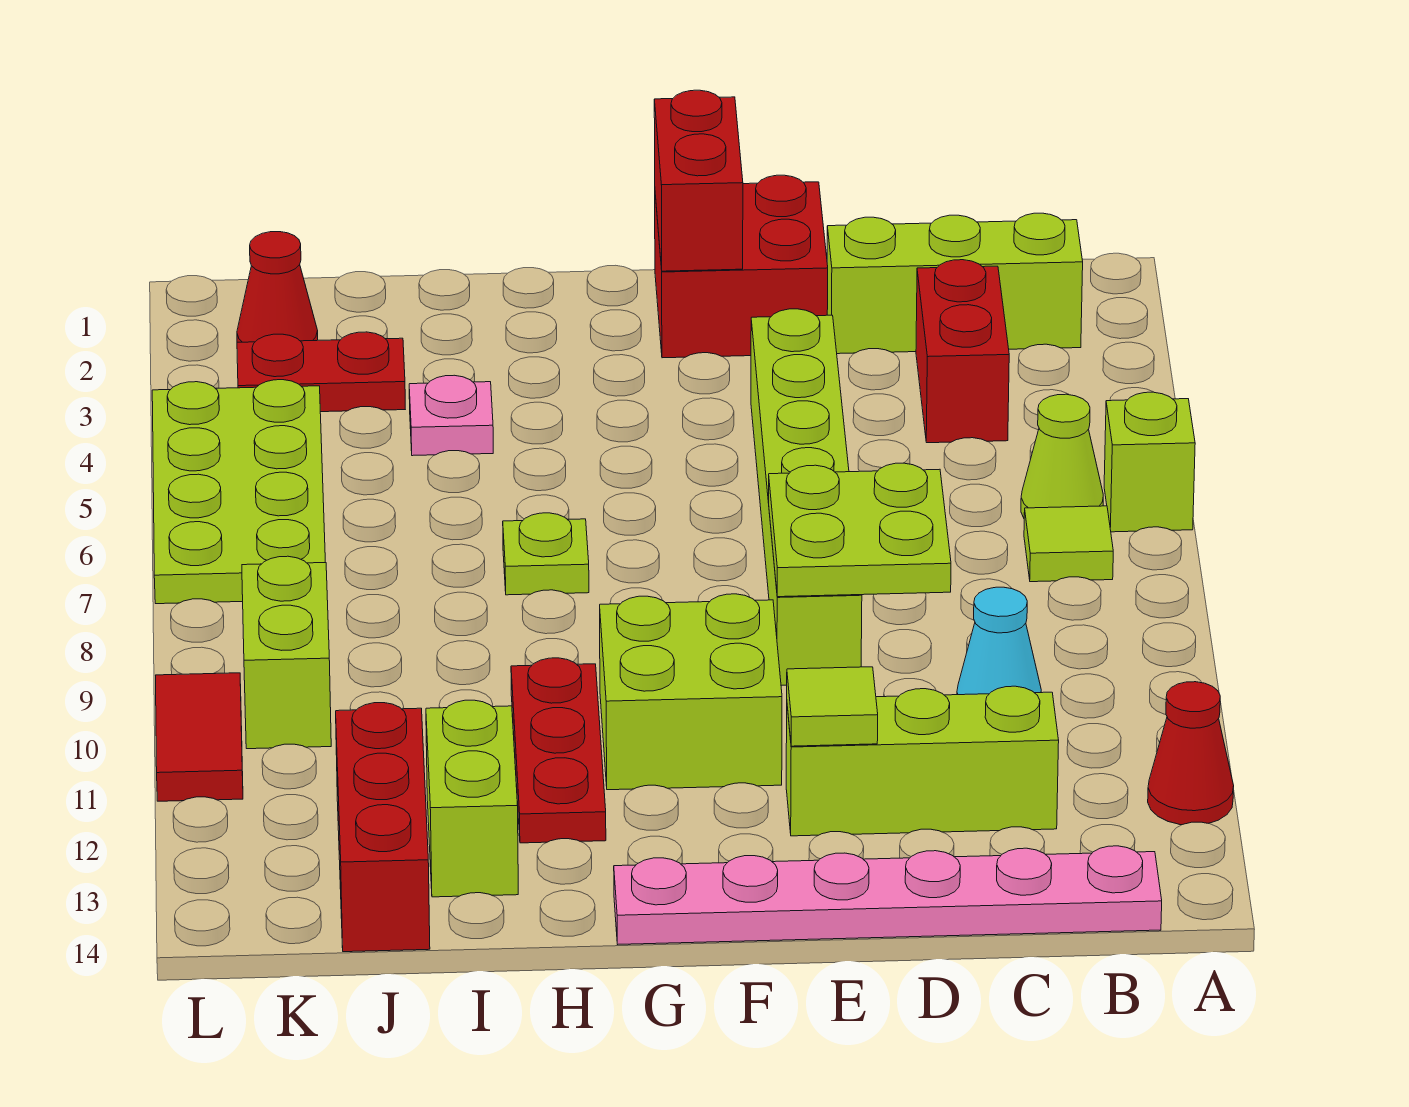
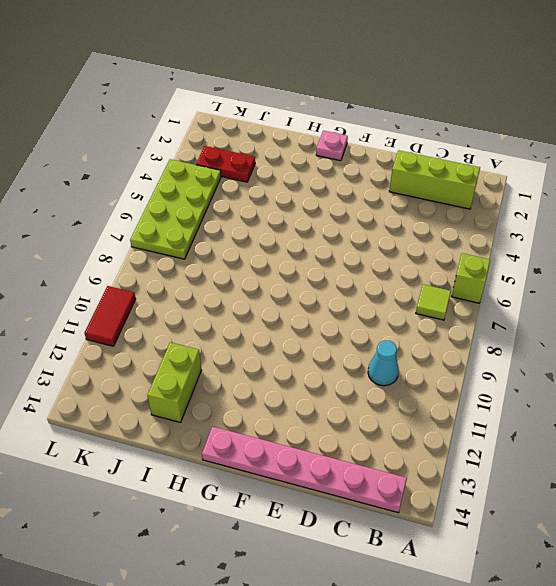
pink 1x1 plate [316,131,348,161] -> pink 1x1 plate moved to [409,375,493,456]
none -> red 1x1 cone [1148,682,1234,825]
none -> lime 1x1 cone [1021,394,1103,518]
none -> red 1x2 brick [916,260,1009,443]

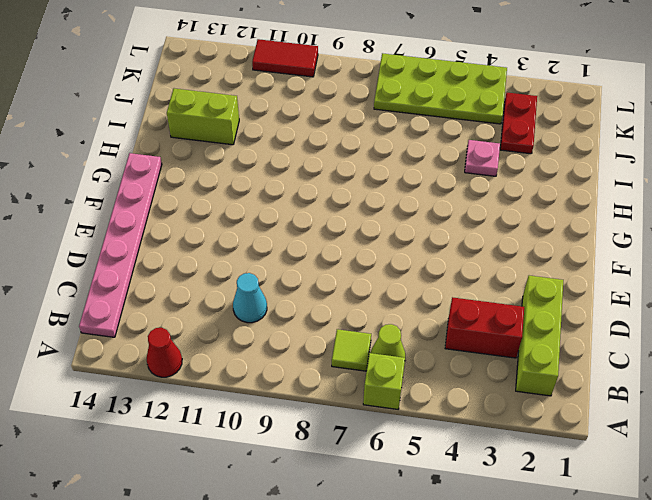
none -> lime 1x3 brick [786,686,1059,836]
none -> red 2x2 brick [655,175,828,358]
none -> lime 1x6 brick [751,309,862,685]

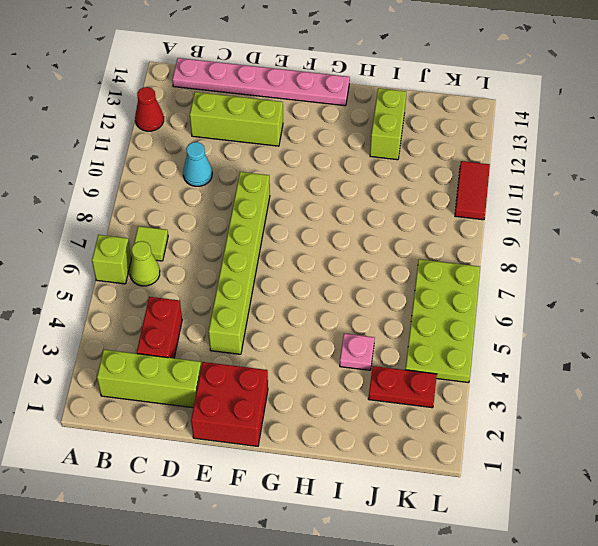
none -> lime 2x2 brick [600,594,782,790]
none -> lime 1x1 plate [503,513,589,595]
none -> red 1x3 plate [511,658,606,843]

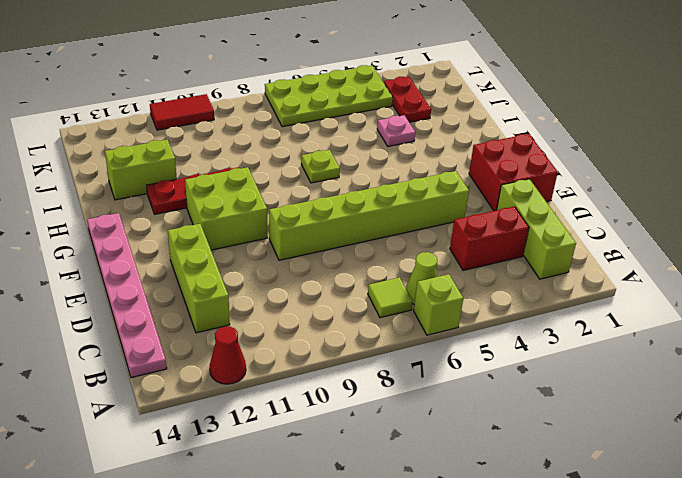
none -> cyan 1x1 cone [957,587,1041,695]
none -> red 1x3 brick [336,703,430,952]
none -> red 1x1 cone [237,232,318,342]

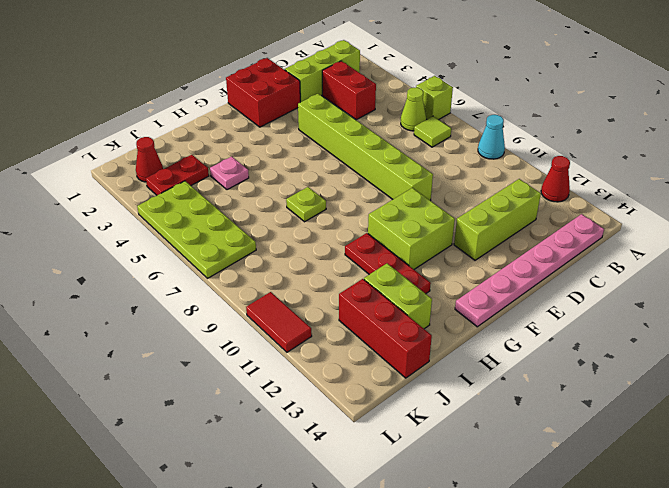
cyan 1x1 cone [478,115,505,159] -> cyan 1x1 cone moved to [957,587,1041,695]
none -> lime 1x2 brick [242,556,331,749]
none -> lime 2x2 plate [769,463,951,597]
none -> lime 1x1 tile [787,667,878,746]

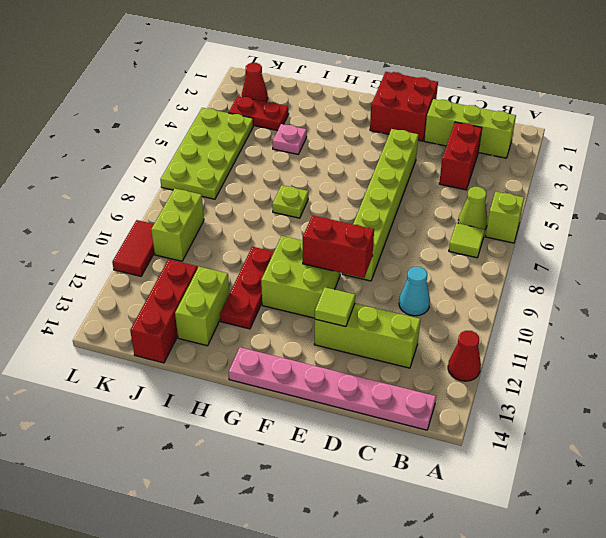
red 1x2 brick [303,215,374,278] -> red 1x2 brick turned to [654,90,743,271]
none -> lime 2x2 plate [769,463,951,597]

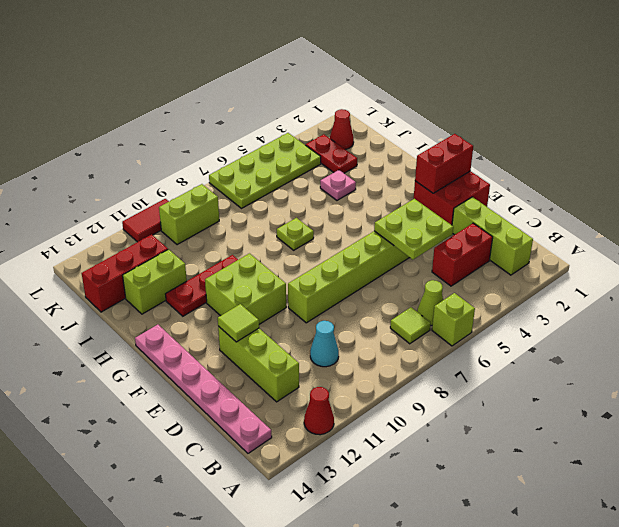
lime 2x2 plate [374,199,453,260] -> lime 2x2 plate moved to [769,463,951,597]

